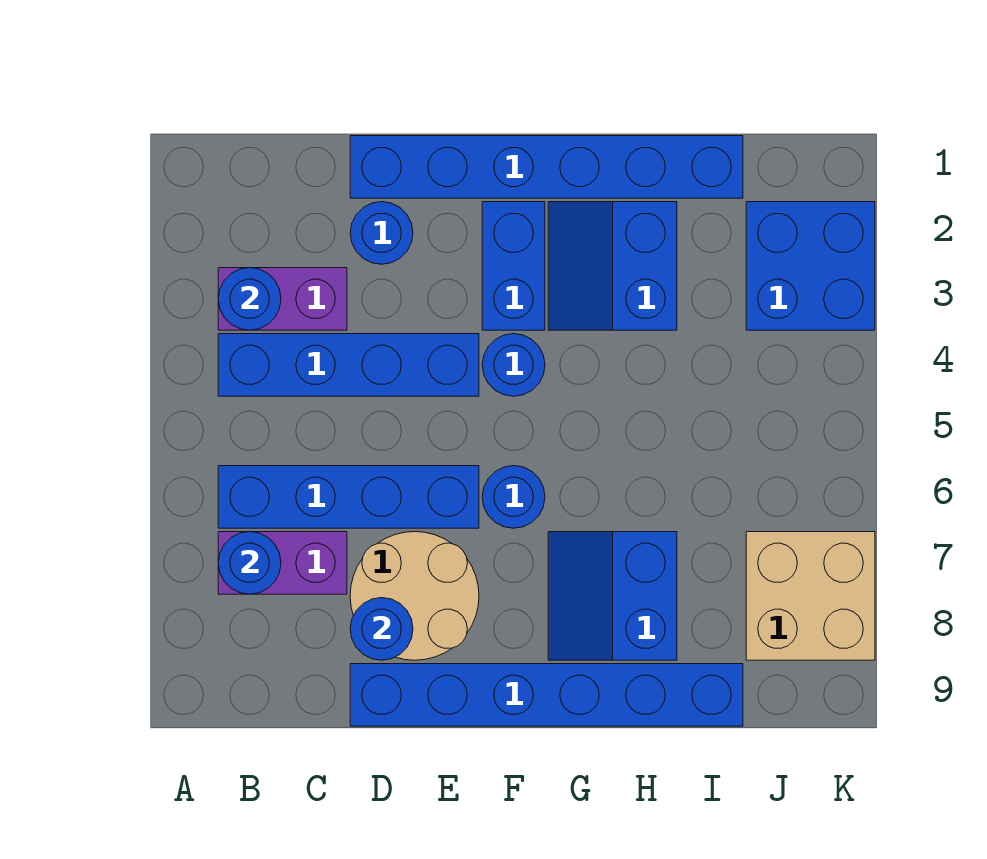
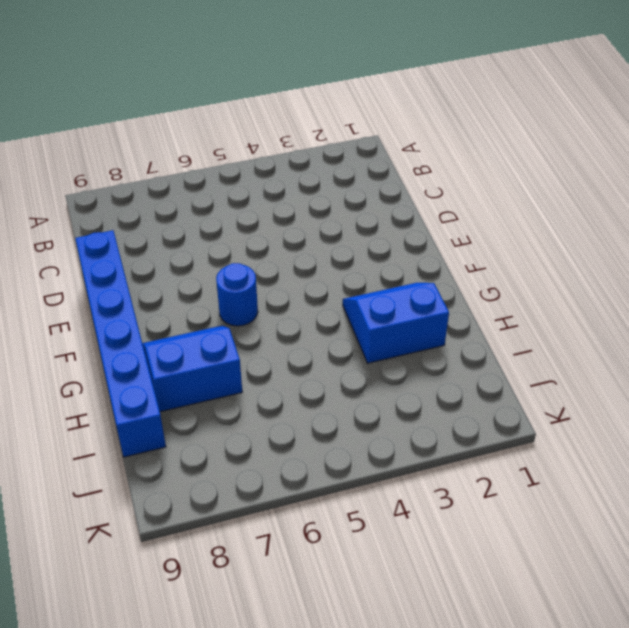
none -> purple 1x2 brick [218,268,347,330]
none -> blue 1x4 brick [218,334,479,396]
none -> blue 1x4 brick [218,466,479,528]

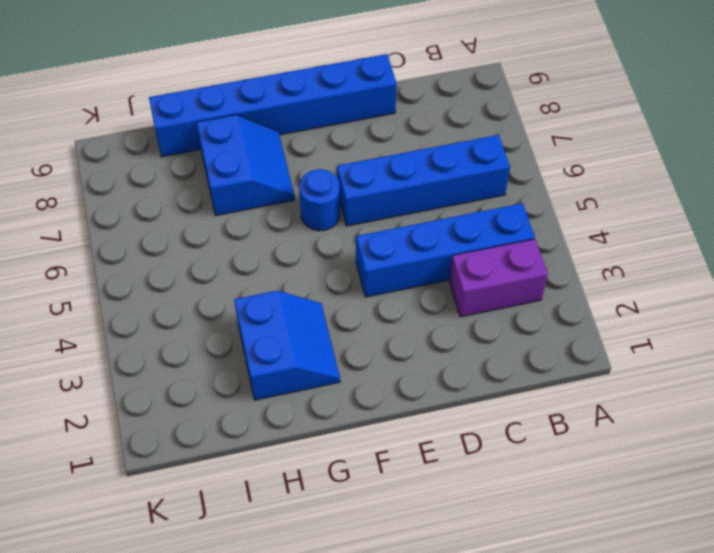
none -> purple 1x2 brick [218,532,347,594]
none -> blue 1x6 brick [350,136,743,198]
none -> blue 1x1 round brick [350,202,413,264]

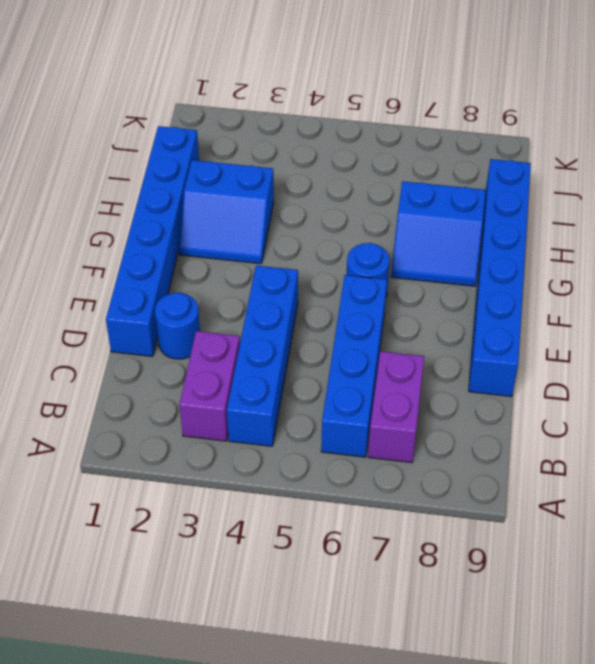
none -> tan 2x2 round brick [350,532,479,660]
none -> blue 1x2 brick [482,202,545,330]
none -> blue 1x1 round brick [482,334,545,396]

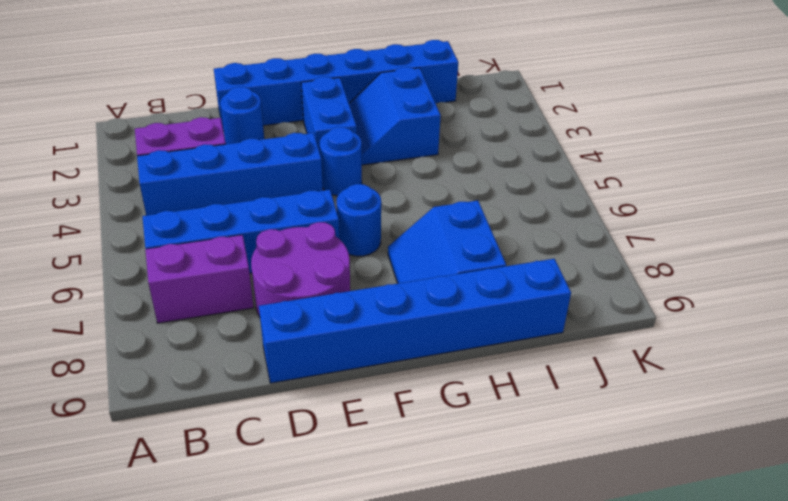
purple 2x2 round brick [251,222,350,317] -> tan 2x2 round brick [350,532,479,660]
none -> blue 2x2 brick [746,202,875,330]
none -> tan 2x2 brick [746,532,875,660]
none -> blue 1x1 round brick [218,268,281,330]

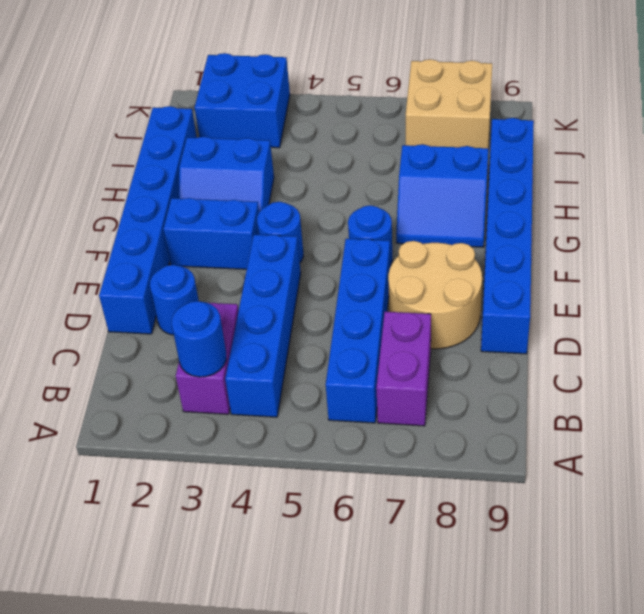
none -> blue 1x1 round brick [218,532,281,594]
none -> blue 1x1 round brick [350,598,413,660]

